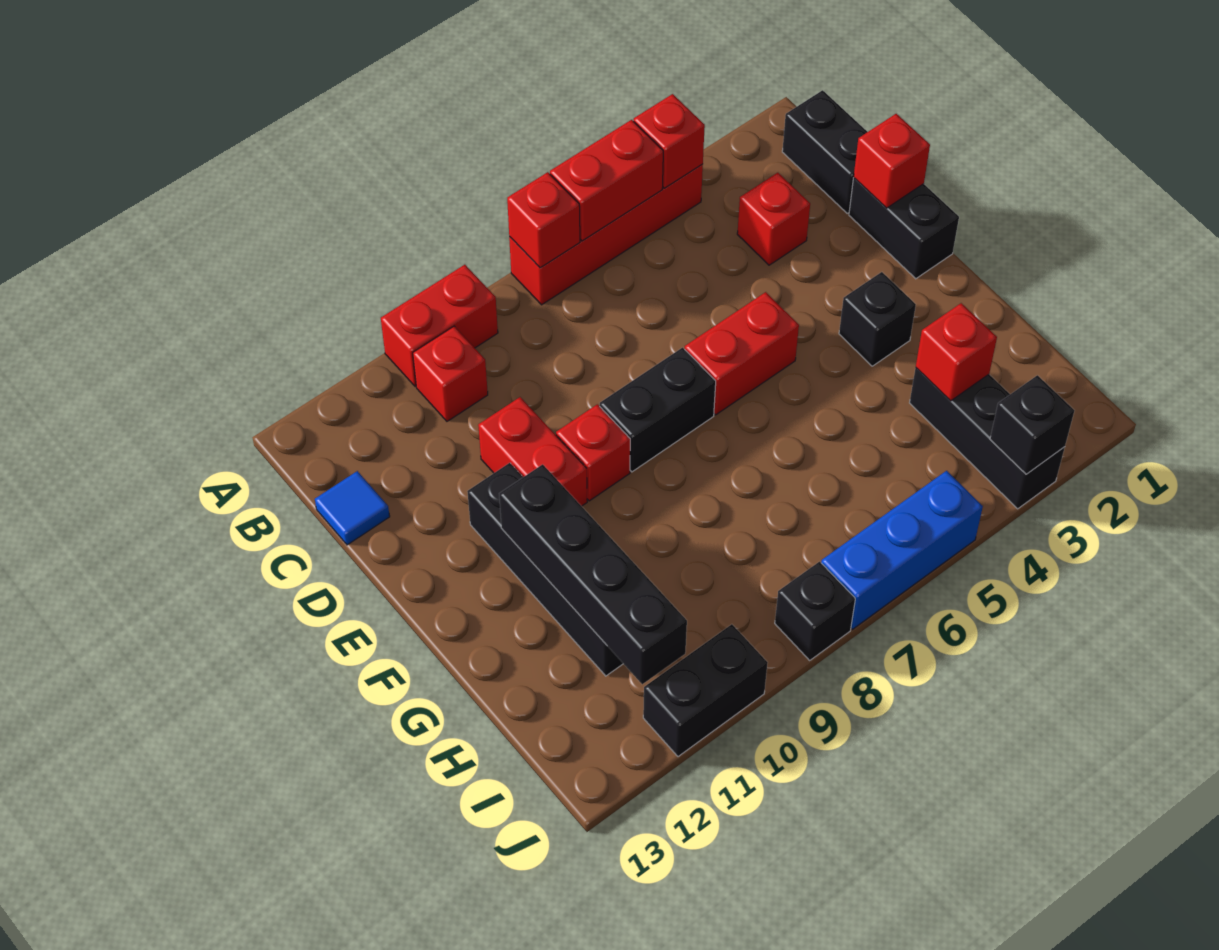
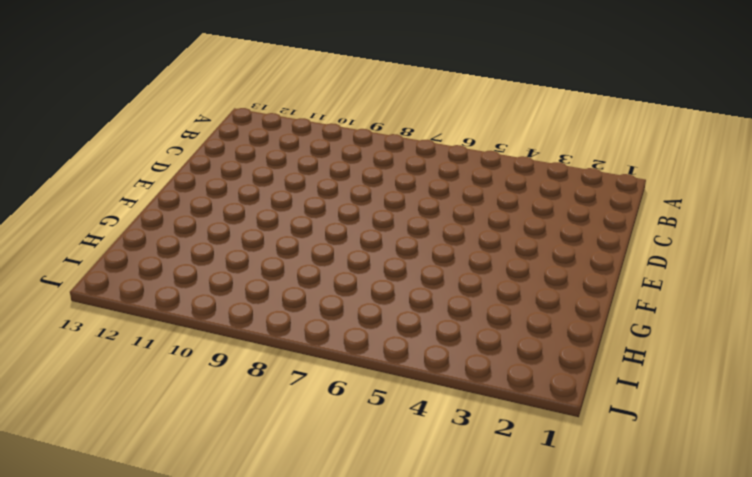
none -> red 1x4 brick [509,164,703,305]
none -> red 1x2 brick [381,265,498,386]
none -> black 1x2 brick [782,90,867,213]

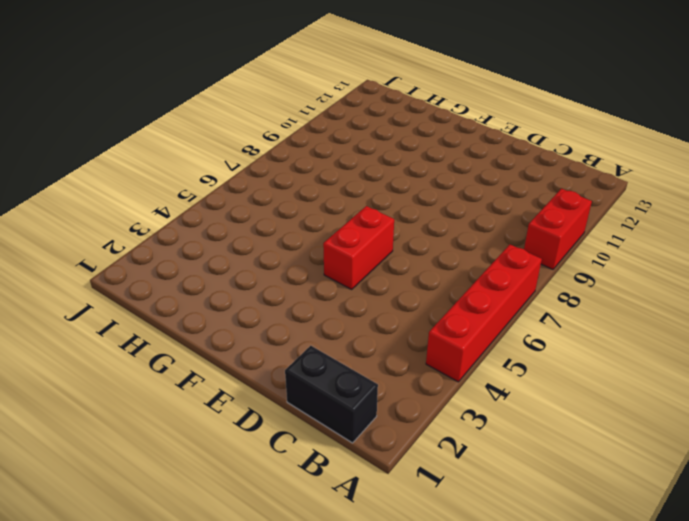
none -> red 1x1 brick [413,326,488,421]
none -> red 1x1 brick [737,173,810,265]
none -> blue 1x1 tile [315,471,390,545]

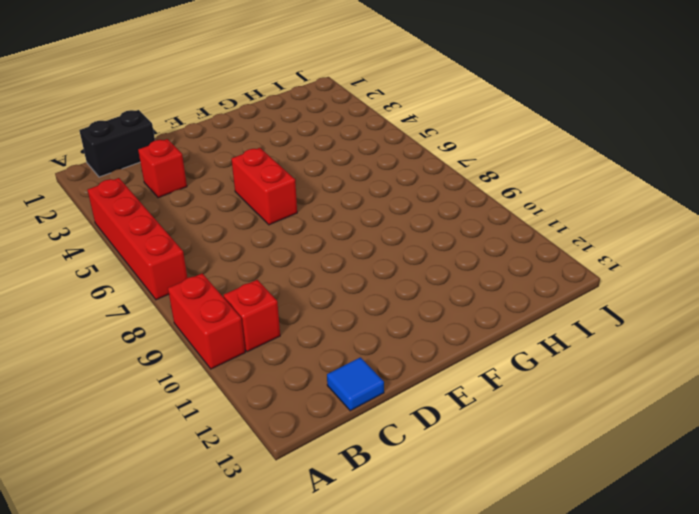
none -> black 1x2 brick [849,178,959,279]
none -> red 1x2 brick [478,397,587,506]
none -> black 1x2 brick [600,348,716,472]

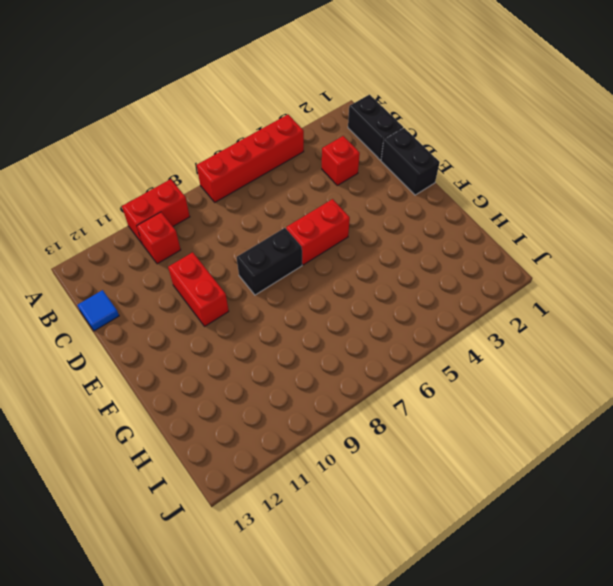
none -> red 1x1 brick [556,404,630,501]
none -> black 1x4 brick [467,463,623,676]
none -> black 1x1 brick [839,272,916,366]

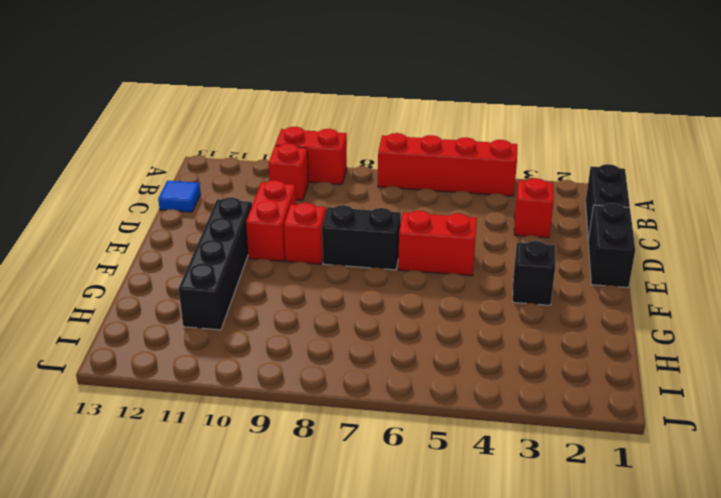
none -> black 1x3 brick [910,368,1065,509]
none -> blue 1x3 brick [821,471,983,629]
none -> black 1x1 brick [775,562,855,660]

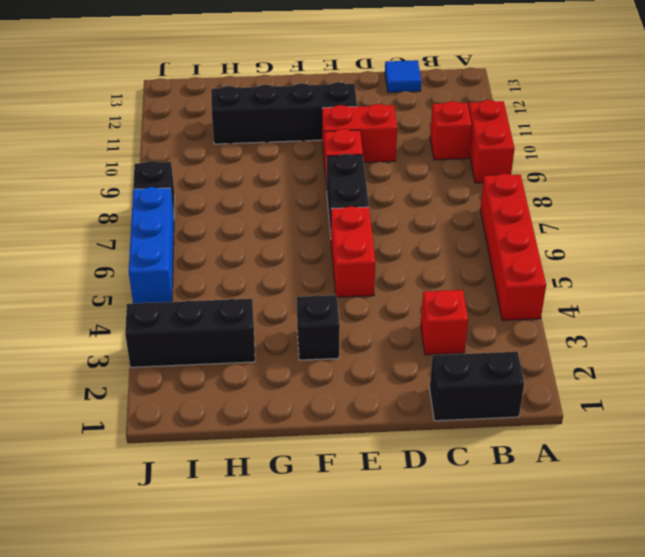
none -> black 1x2 brick [849,178,959,279]
none -> black 1x2 brick [643,624,768,757]
none -> red 1x1 brick [634,94,705,188]

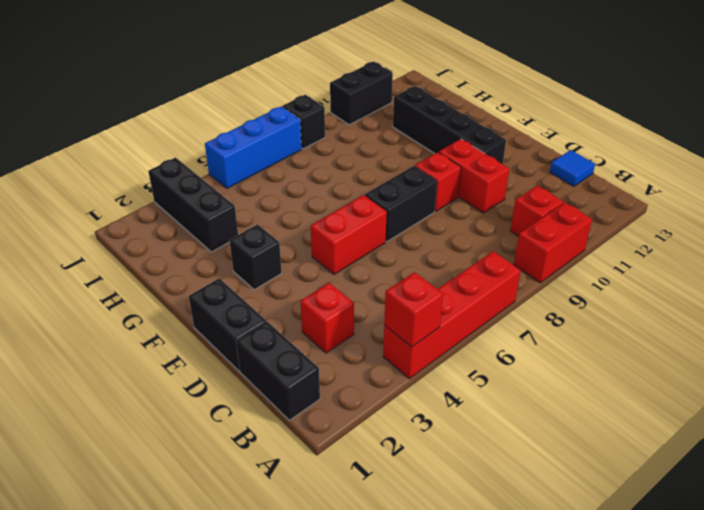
none -> red 1x2 brick [550,120,663,241]
none -> red 1x1 brick [507,172,580,268]
none -> red 1x1 brick [854,114,930,208]

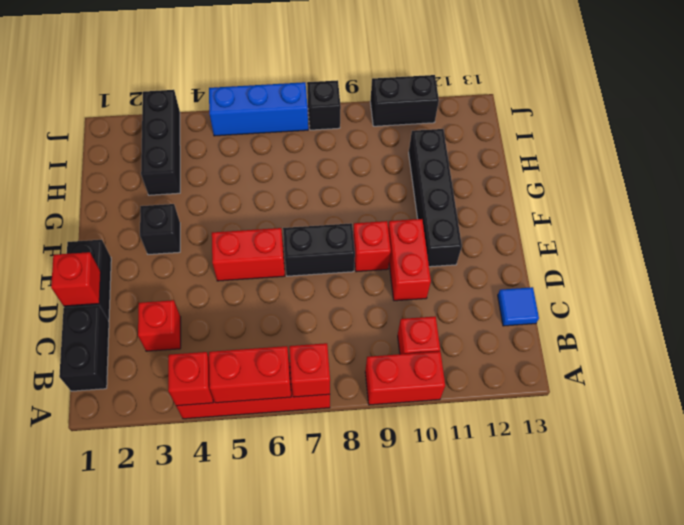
none -> black 1x4 brick [499,464,687,684]
none -> red 1x1 brick [916,303,997,401]
none -> black 1x1 brick [990,375,1074,474]

